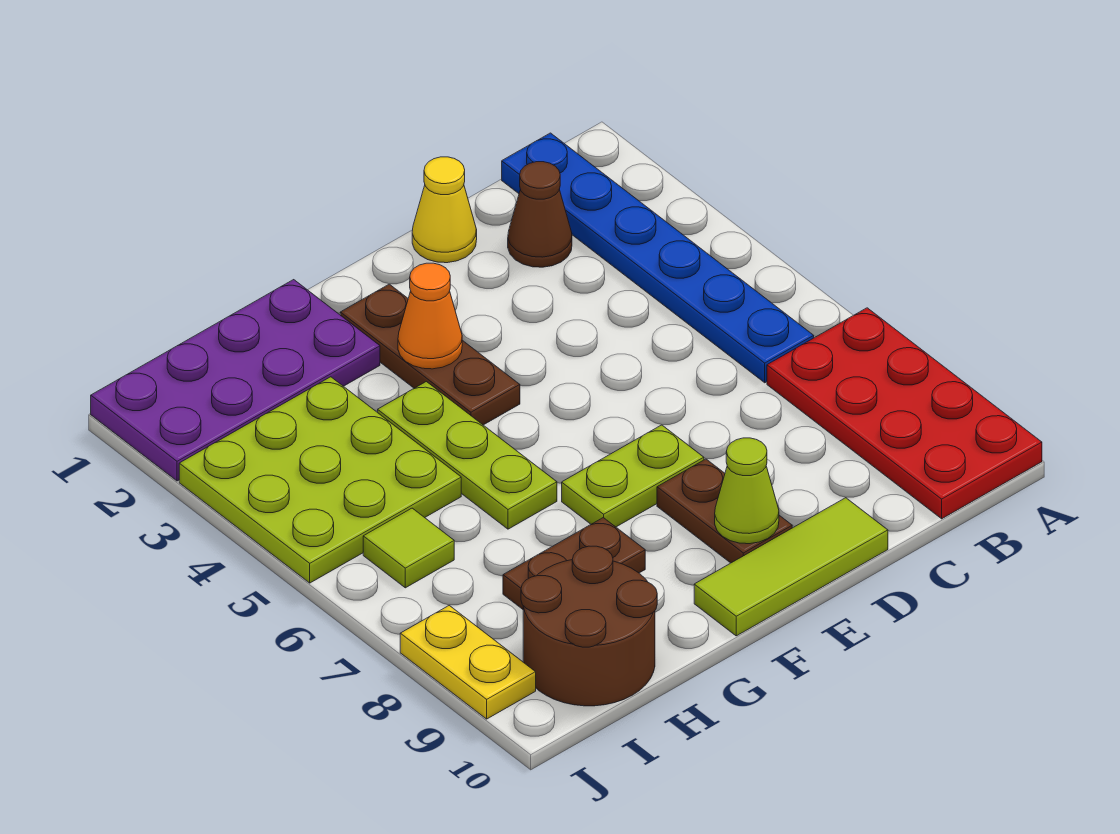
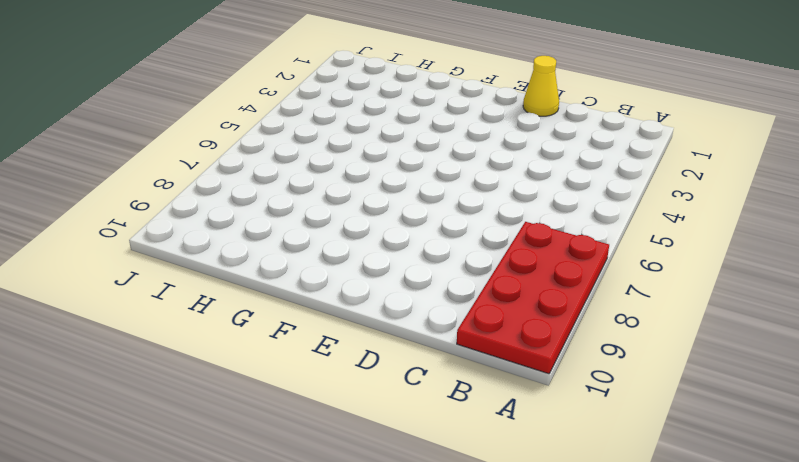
none -> blue 1x6 plate [502,133,814,383]
none -> brown 1x1 cone [508,162,572,267]
none -> lime 1x3 tile [694,498,888,636]

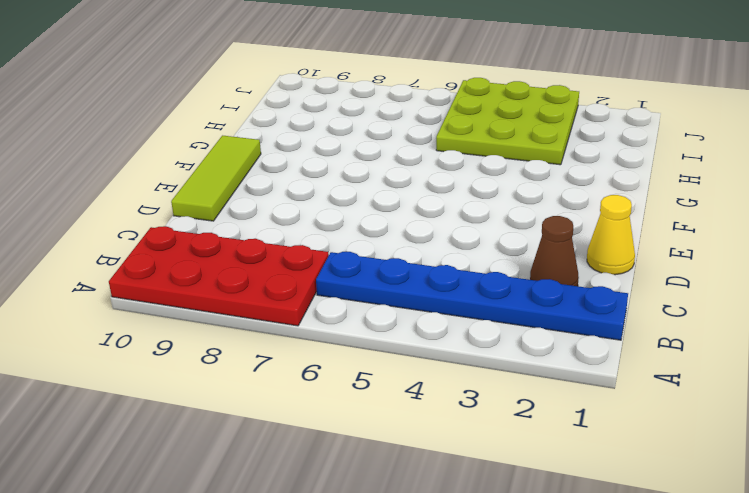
none -> lime 1x2 plate [562,425,704,527]
none -> brown 1x2 plate [657,459,792,563]
none -> brown 1x3 plate [340,284,520,425]

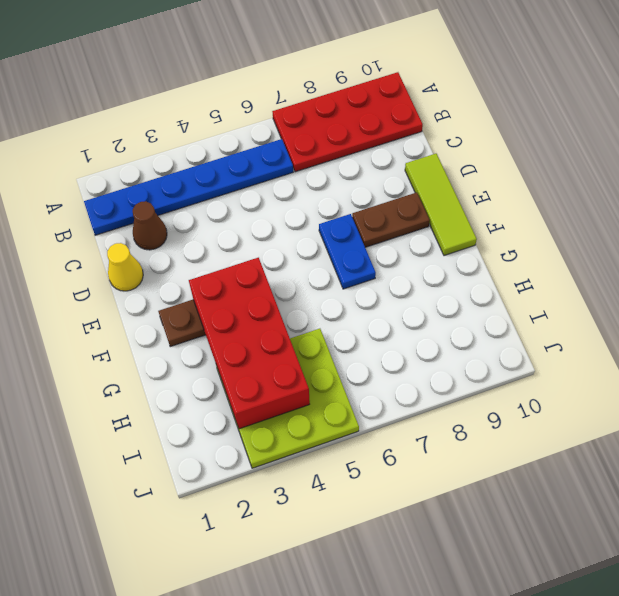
blue 1x2 plate [319,214,376,289] -> lime 1x2 plate [562,425,704,527]
red 2x4 brick [189,258,310,429] -> orange 1x1 cone [398,263,462,369]
none -> purple 2x4 plate [91,280,380,481]
none -> lime 1x3 plate [378,382,557,529]
none -> brown 1x2 plate [503,518,645,609]

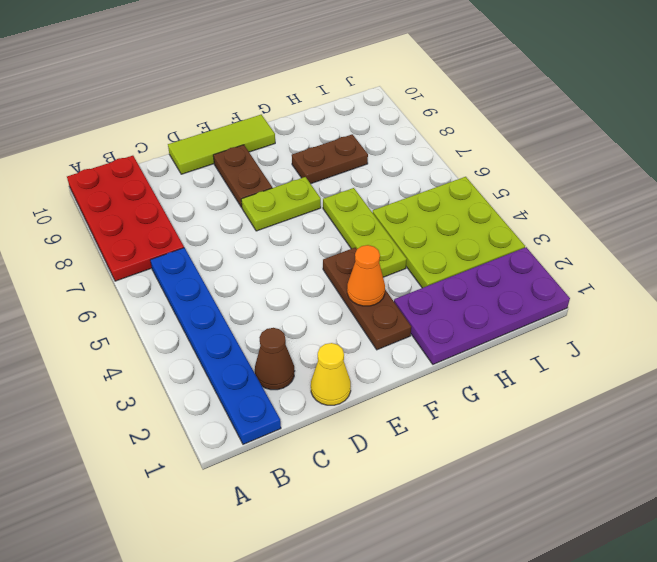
none -> brown 2x2 round brick [521,546,657,706]
none -> lime 1x1 tile [363,508,454,588]
none -> yellow 1x2 plate [400,606,536,719]

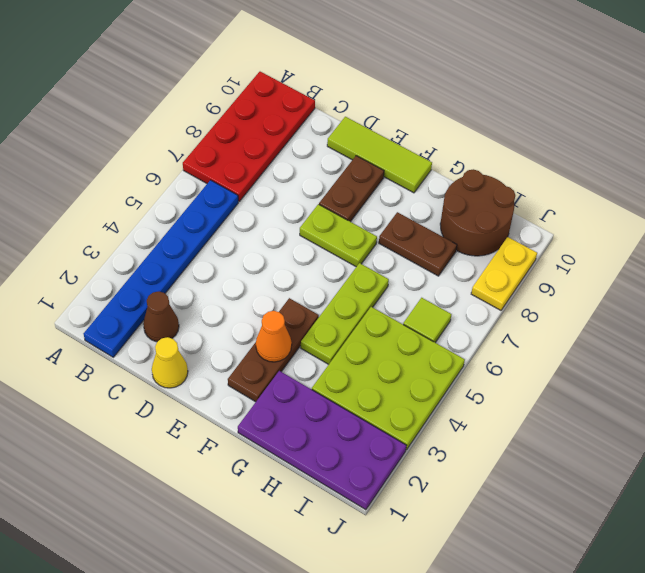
none -> lime 1x1 cone [715,438,779,544]

